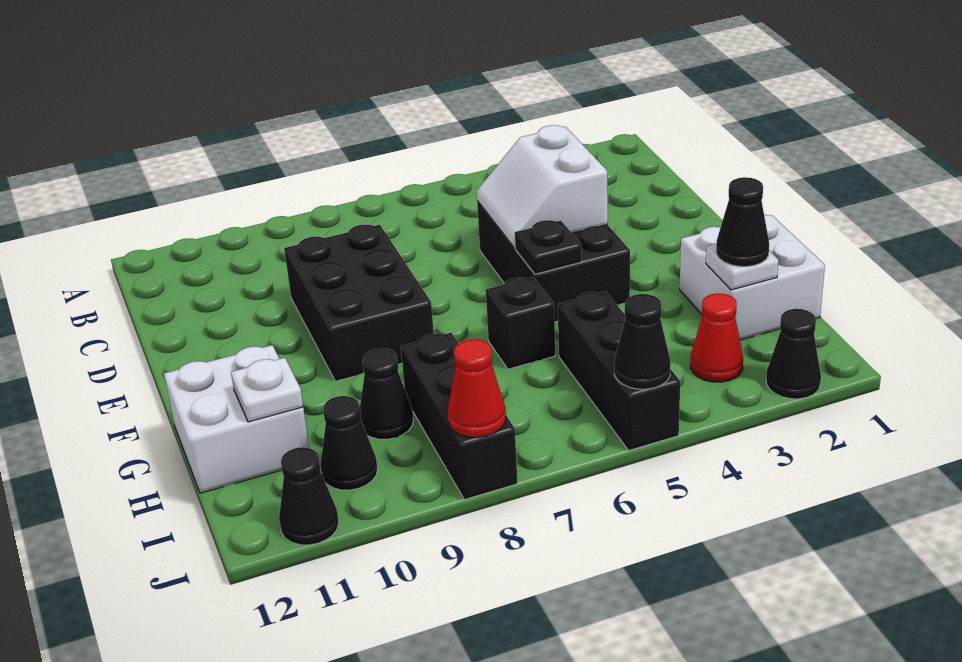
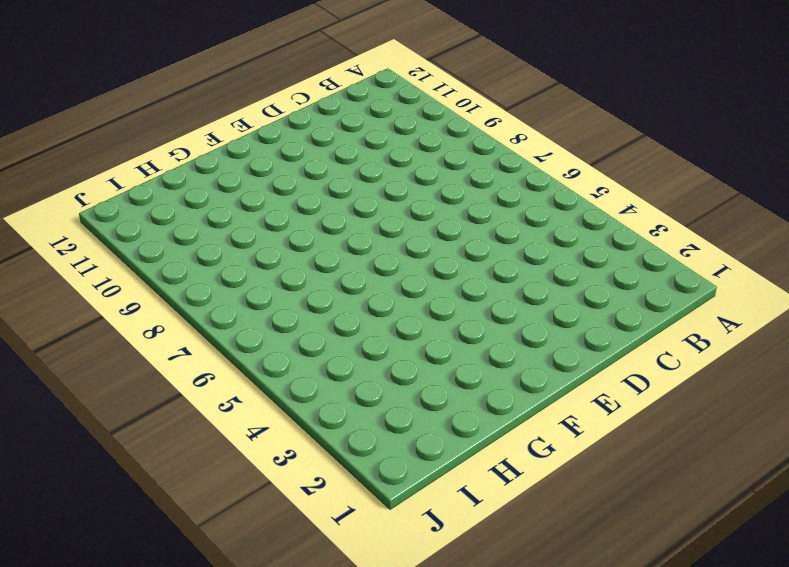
none -> black 2x3 brick [477,201,630,322]
none -> black 2x3 brick [284,225,434,381]
none -> white 2x2 brick [680,215,825,340]

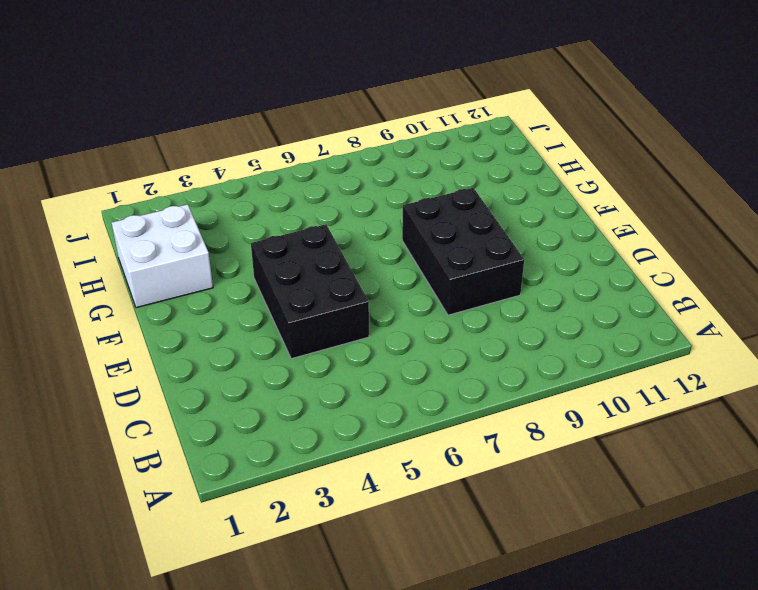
none -> black 1x1 brick [486,277,555,369]
none -> white 2x2 brick [164,345,309,493]
none -> black 1x3 brick [558,291,680,450]

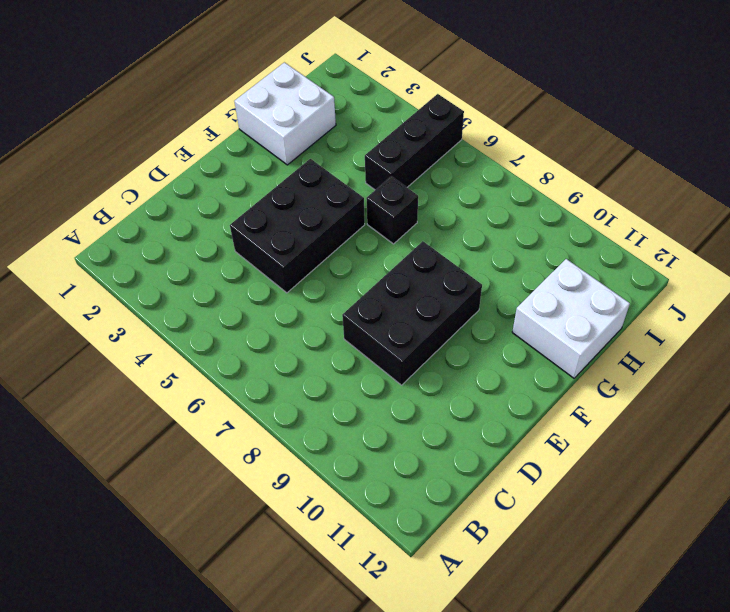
none -> black 1x3 brick [401,333,518,500]
none -> black 1x1 cone [360,348,413,439]
none -> red 1x1 cone [690,293,743,382]

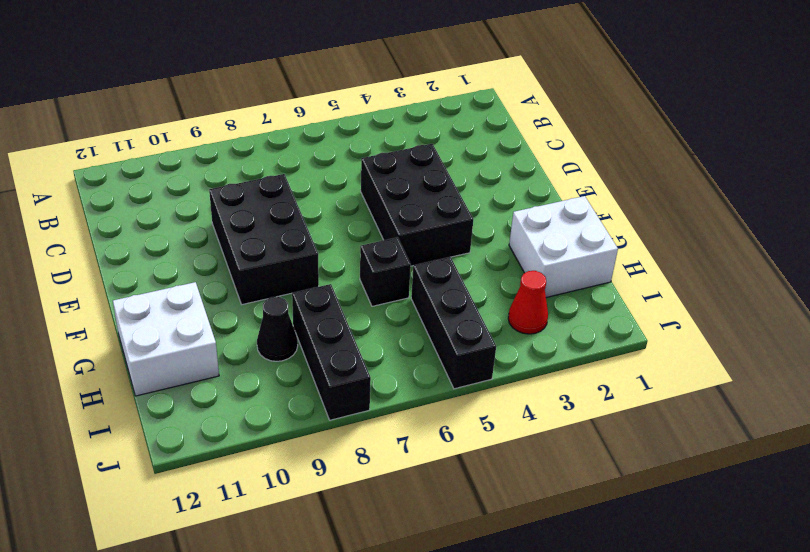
none -> black 1x1 cone [320,396,378,490]
none -> black 1x1 cone [766,309,821,399]
none -> black 1x1 cone [279,447,339,545]

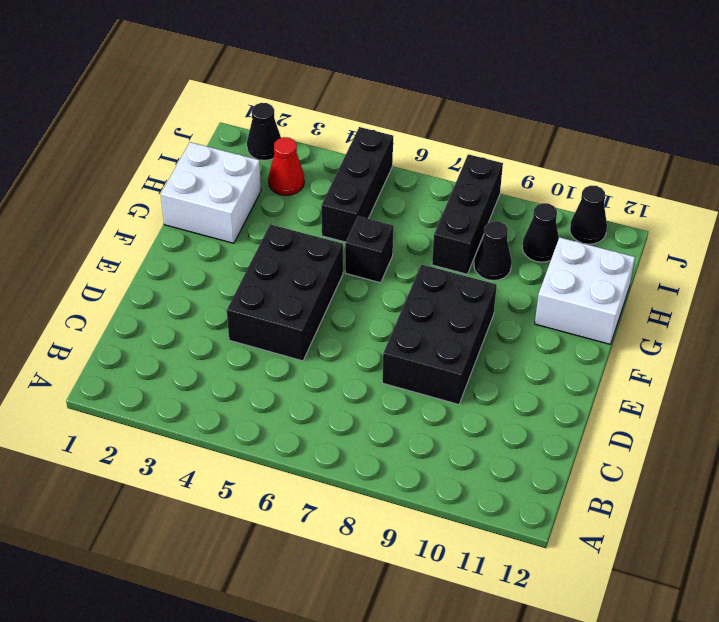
none -> white 2x2 slope [477,125,608,248]
none -> black 1x1 plate [515,220,582,274]
none -> white 1x1 plate [706,244,778,290]

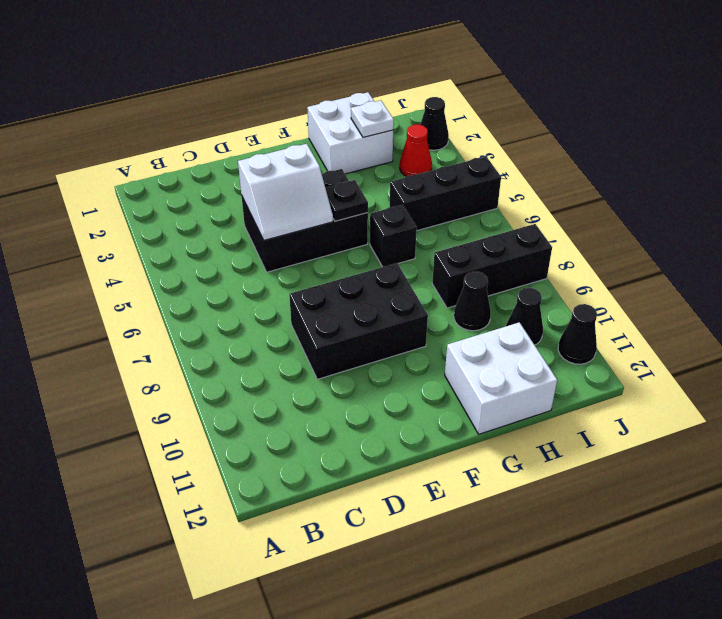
none -> white 1x1 plate [231,358,303,422]
none -> black 1x1 cone [614,294,670,389]
none -> red 1x1 cone [447,339,506,438]

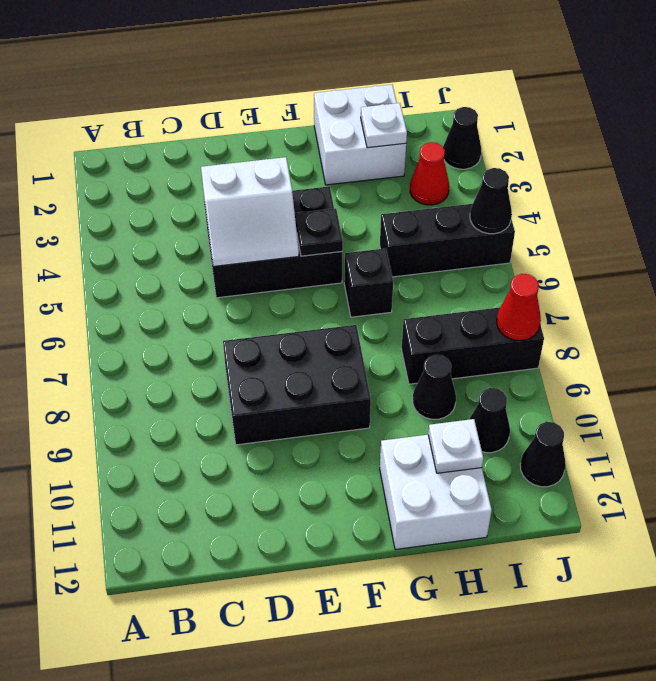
none -> black 1x1 cone [716,177,769,267]

